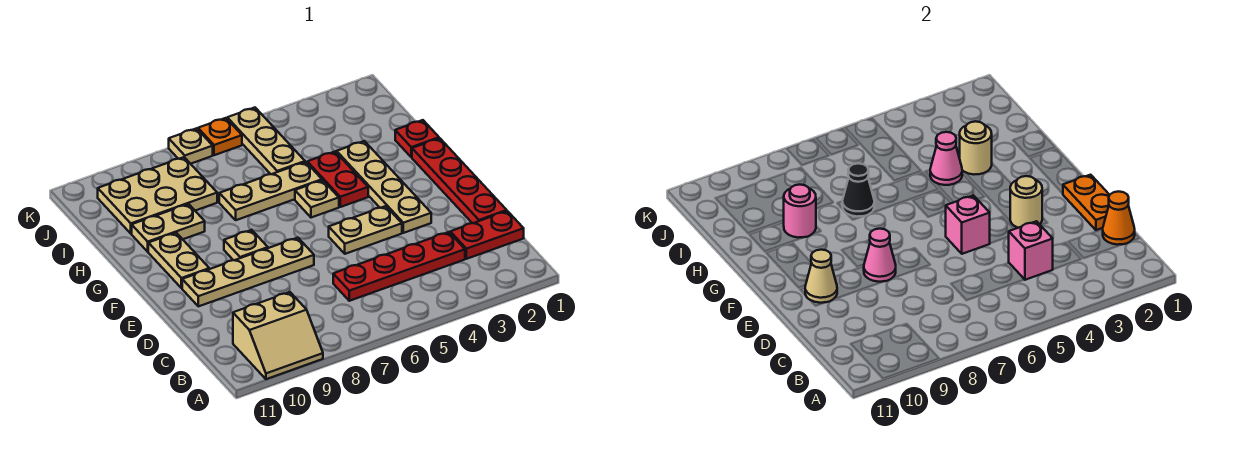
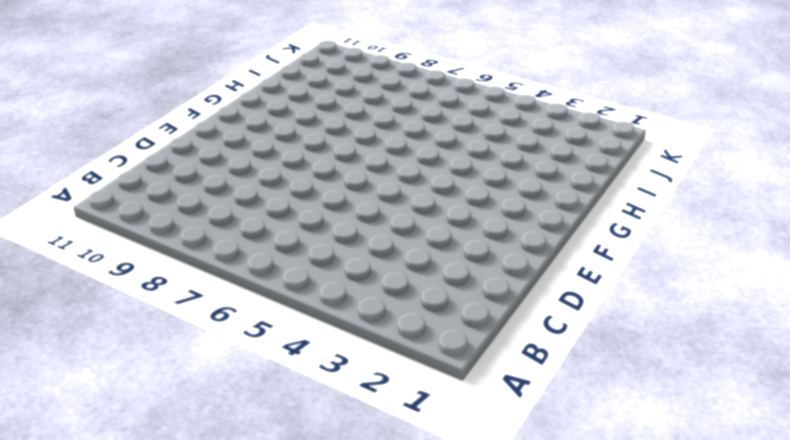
none -> tan 2x2 slope [233,292,323,379]
none -> red 1x2 plate [450,211,524,259]
none -> red 1x4 plate [333,232,465,301]

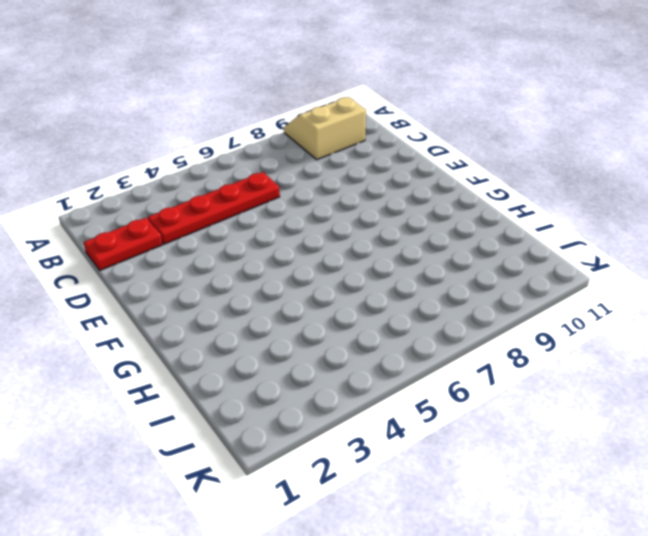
none -> red 1x4 plate [412,138,507,223]
none -> tan 1x4 plate [337,141,431,233]
none -> tan 1x2 plate [329,206,402,254]

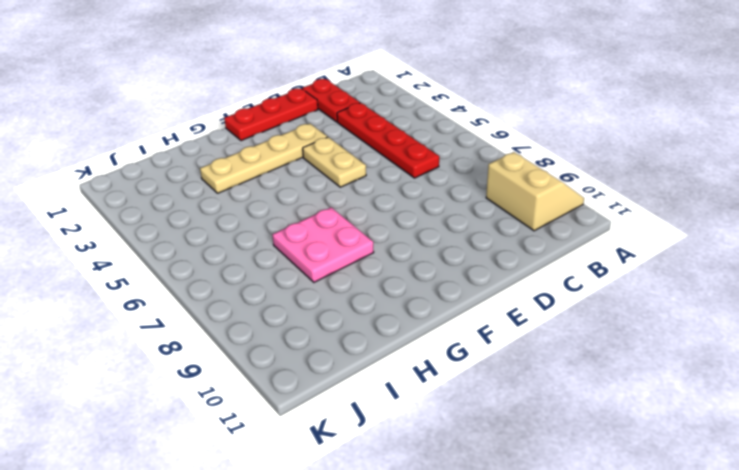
red 1x3 plate [224,88,318,141] -> red 1x4 plate [412,138,507,223]
pink 2x2 plate [273,207,374,282] -> tan 1x3 plate [219,162,322,220]
none -> tan 1x4 plate [182,238,314,306]
none -> tan 1x1 plate [224,230,268,260]
none -> tan 1x2 plate [148,233,209,288]

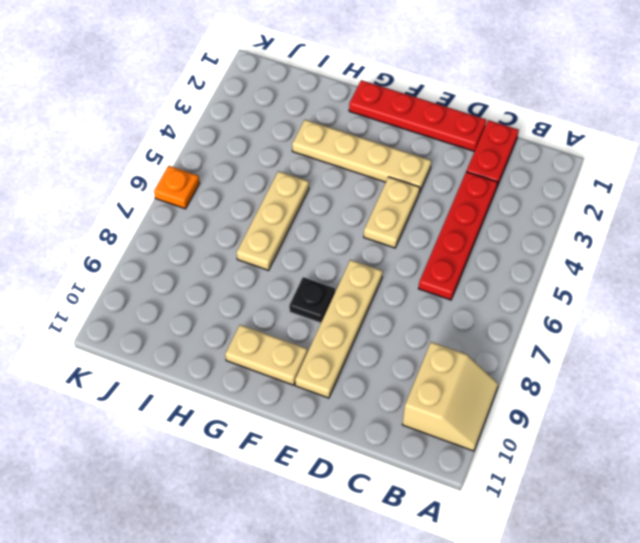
black 1x1 plate [289,277,335,323] -> tan 1x1 plate [224,230,268,260]
none -> red 1x2 plate [307,152,368,207]
none -> tan 1x1 plate [295,180,339,218]
none -> red 1x1 plate [395,120,439,157]

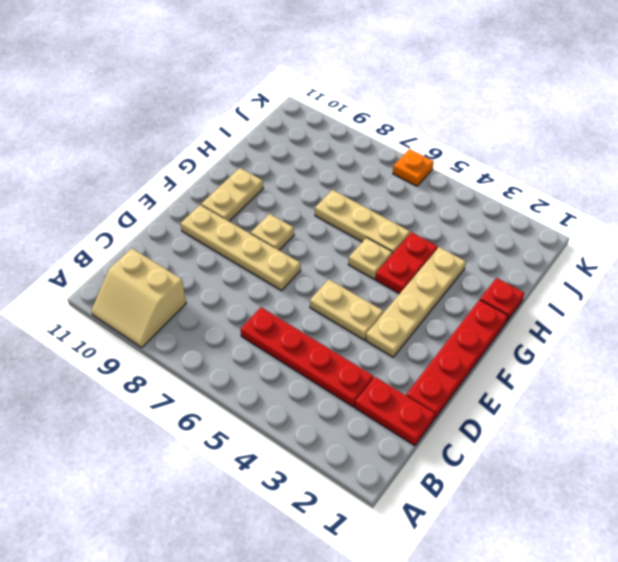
none -> tan 1x2 plate [132,204,205,252]
none -> tan 1x3 plate [227,108,305,174]
none -> tan 2x3 plate [98,157,217,234]

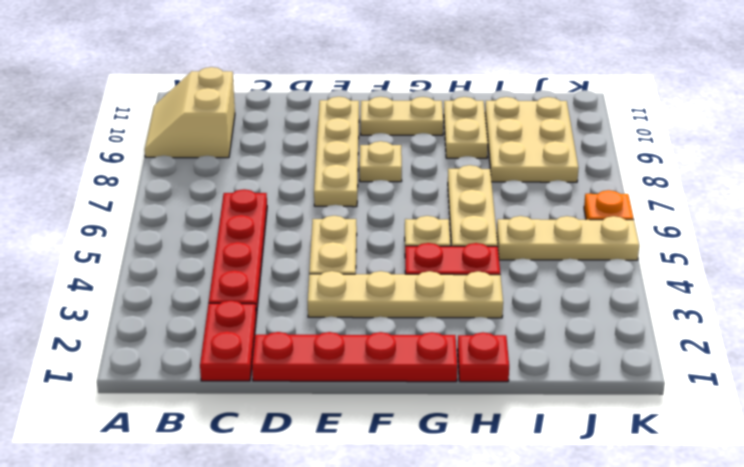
none -> tan 1x1 plate [169,128,213,164]
none -> orange 1x1 cone [1103,191,1135,245]
none -> pink 1x1 brick [1009,221,1053,280]

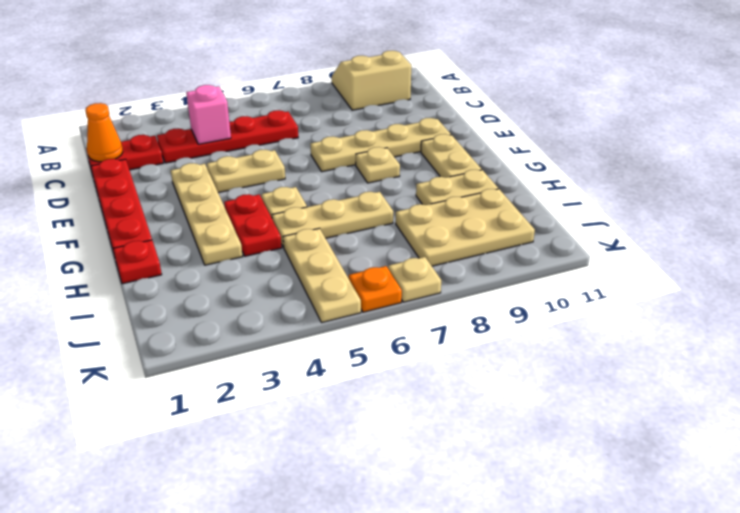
none -> orange 1x2 plate [1063,175,1109,230]
none -> tan 1x1 round brick [1010,176,1042,228]
none -> pink 1x1 brick [946,195,990,254]

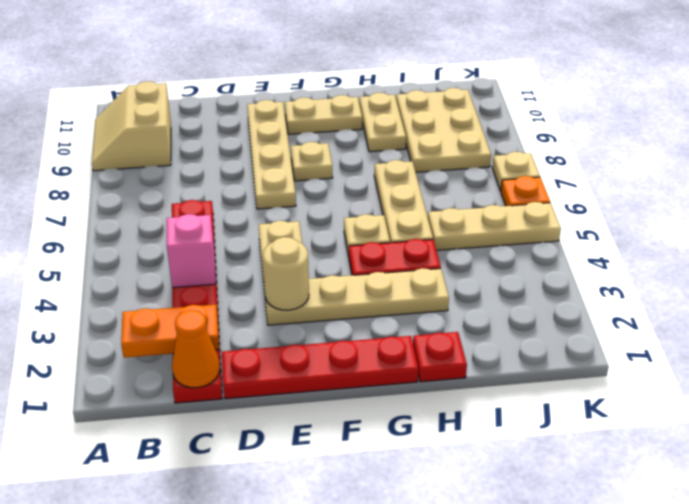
orange 1x2 plate [121,304,219,358] -> orange 1x2 plate moved to [1063,175,1109,230]
none -> pink 1x1 brick [946,195,990,254]
none -> pink 1x1 cone [864,229,896,282]
none -> tan 1x1 cone [805,250,837,303]

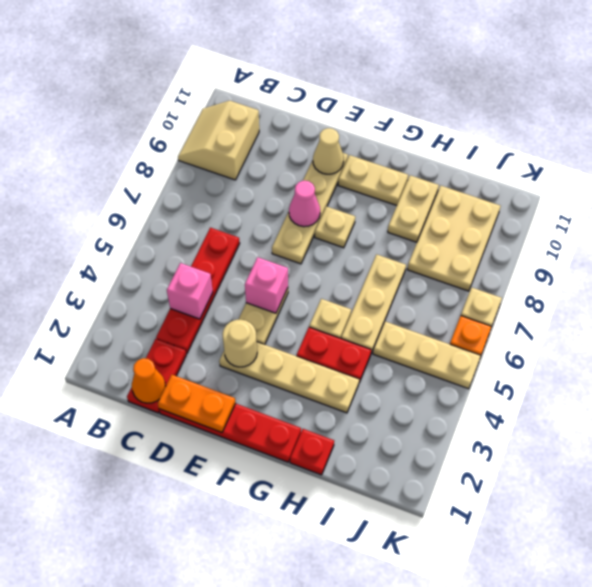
none -> tan 1x1 round brick [960,121,992,175]
none -> pink 1x1 cone [930,132,962,185]
none -> black 1x1 cone [842,163,874,217]

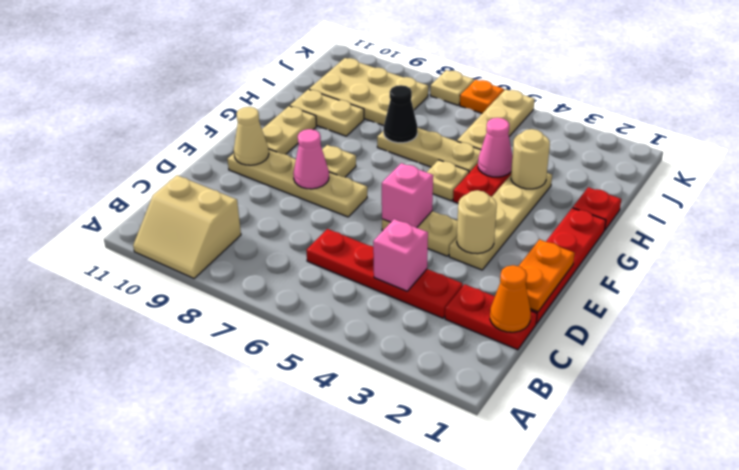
none -> pink 1x1 round brick [783,185,816,238]

